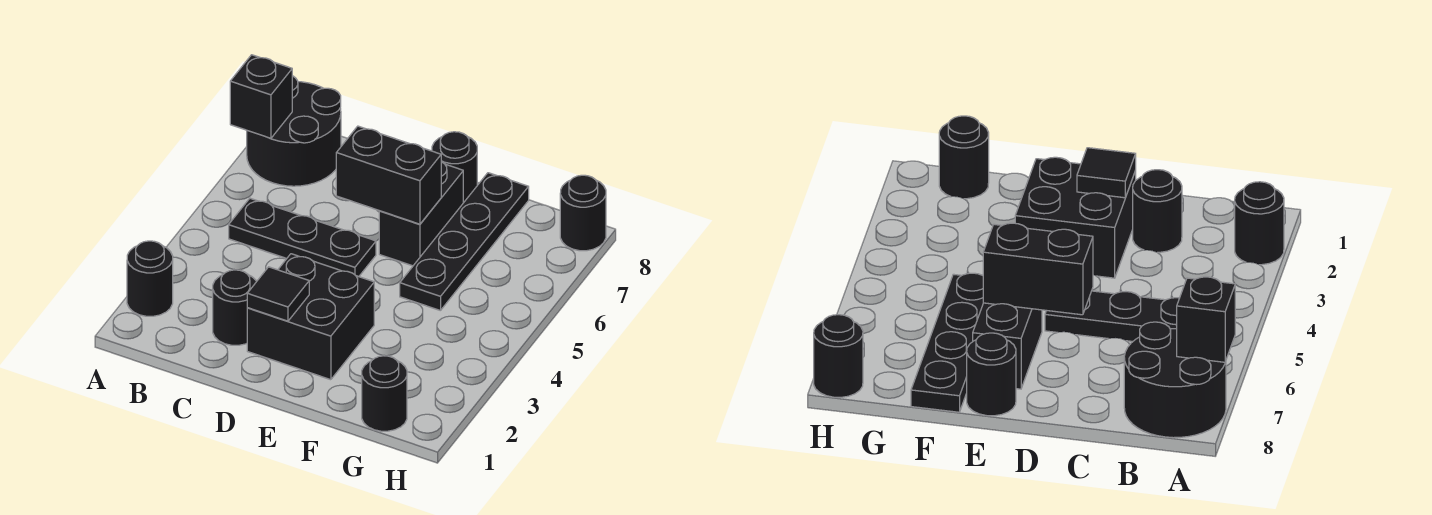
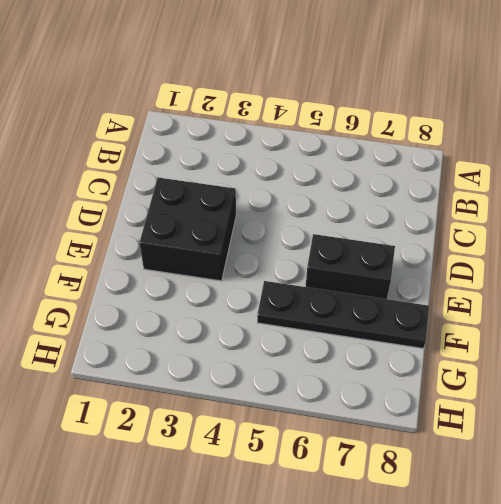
none -> black 1x1 round brick [127,241,173,316]
none -> black 2x2 round brick [247,76,341,186]
none -> black 1x3 plate [229,198,376,277]

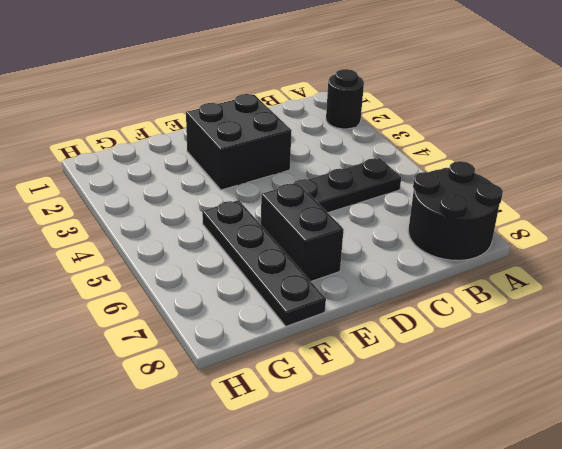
none -> black 1x1 round brick [213,270,257,345]
none -> black 1x1 round brick [432,132,477,203]
none -> black 1x1 round brick [362,356,407,431]

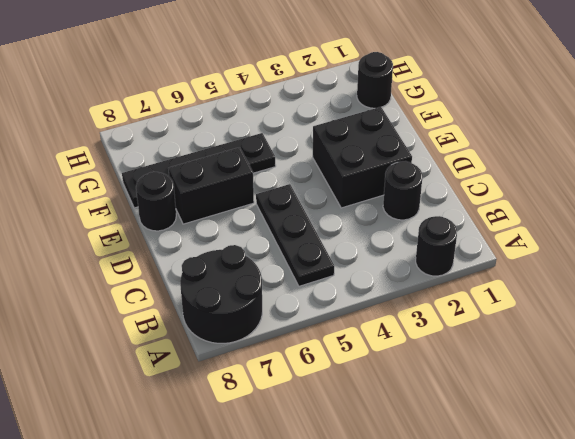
none -> black 1x1 round brick [560,175,606,251]
none -> black 1x1 brick [230,55,292,138]
none -> black 1x1 tile [247,267,309,321]

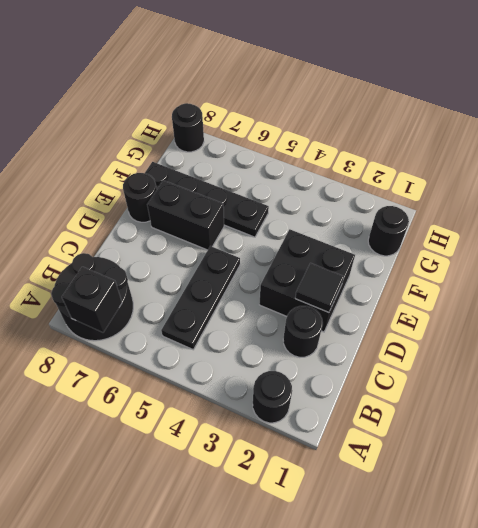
none -> black 1x2 brick [336,126,441,224]

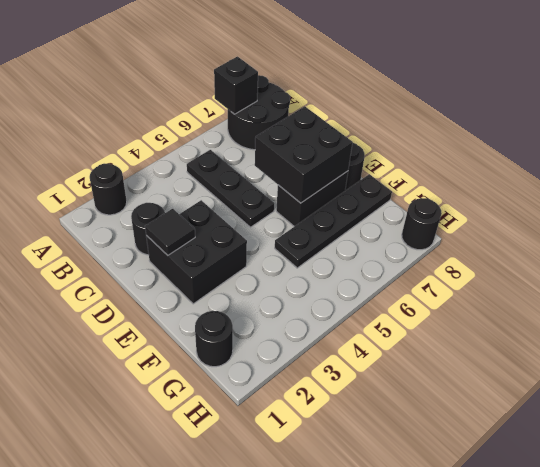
black 2x2 brick [255,106,353,203] -> black 1x2 brick [336,126,441,224]

